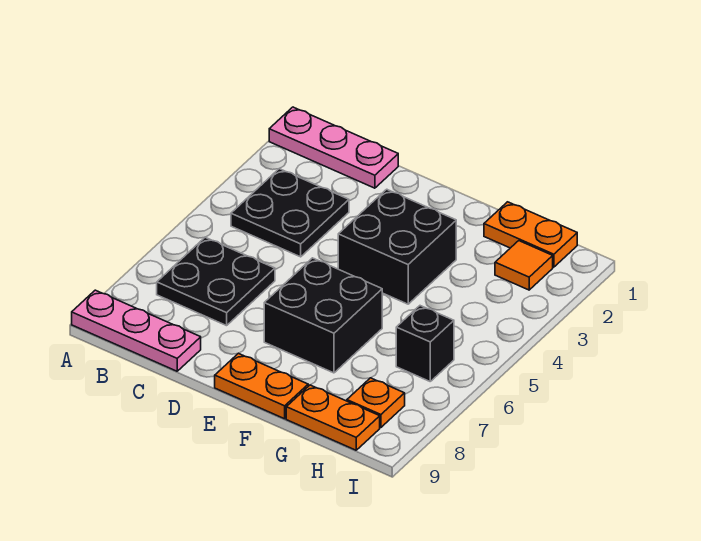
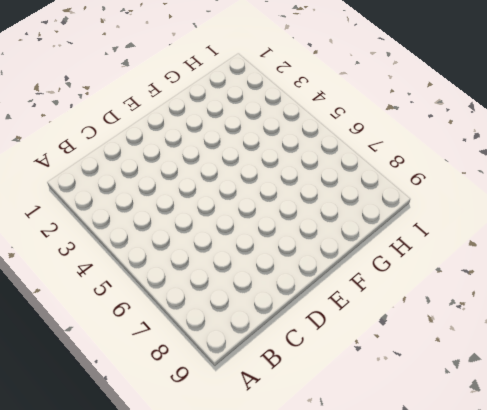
none -> pink 1x3 plate [269,107,398,188]
none -> pink 1x3 plate [72,290,201,371]
none -> black 2x2 plate [231,169,349,257]

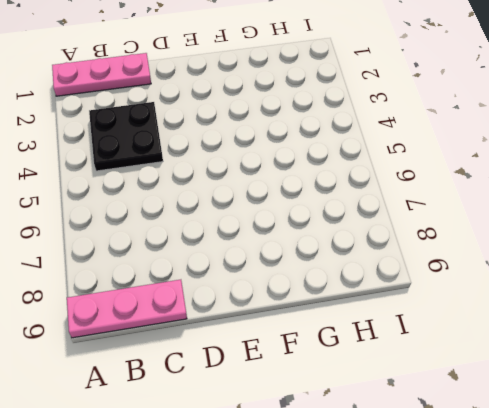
none -> black 2x2 plate [157,237,275,326]
none -> black 2x2 brick [338,189,456,304]
none -> black 2x2 brick [264,258,382,373]

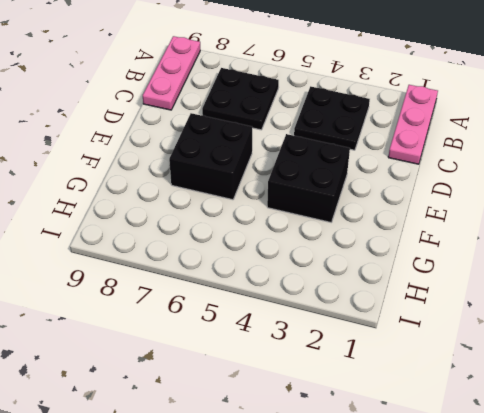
none -> orange 1x2 plate [215,353,308,419]
none -> orange 1x2 plate [484,202,577,267]
none -> orange 1x2 plate [286,385,380,450]

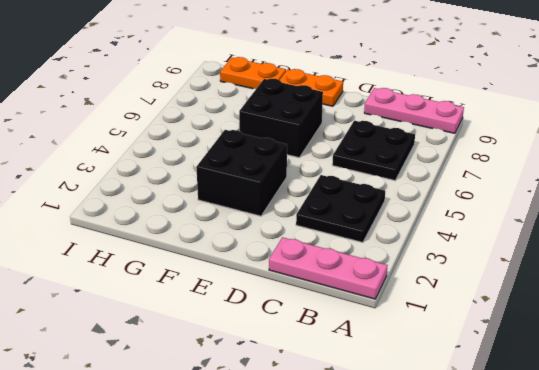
none -> orange 1x2 plate [484,202,577,267]
none -> orange 1x1 tile [495,241,553,290]
none -> black 1x1 brick [396,306,454,381]

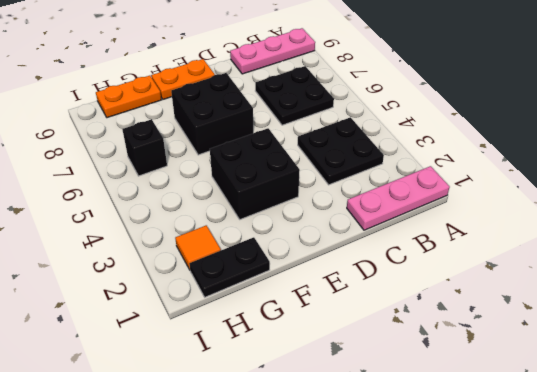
black 1x2 plate [189,237,270,297] -> orange 1x2 plate [484,202,577,267]
none -> orange 1x1 plate [347,378,405,427]

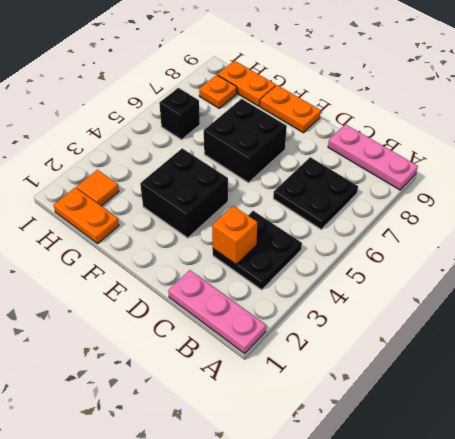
orange 1x1 brick [212,206,257,264] -> none

